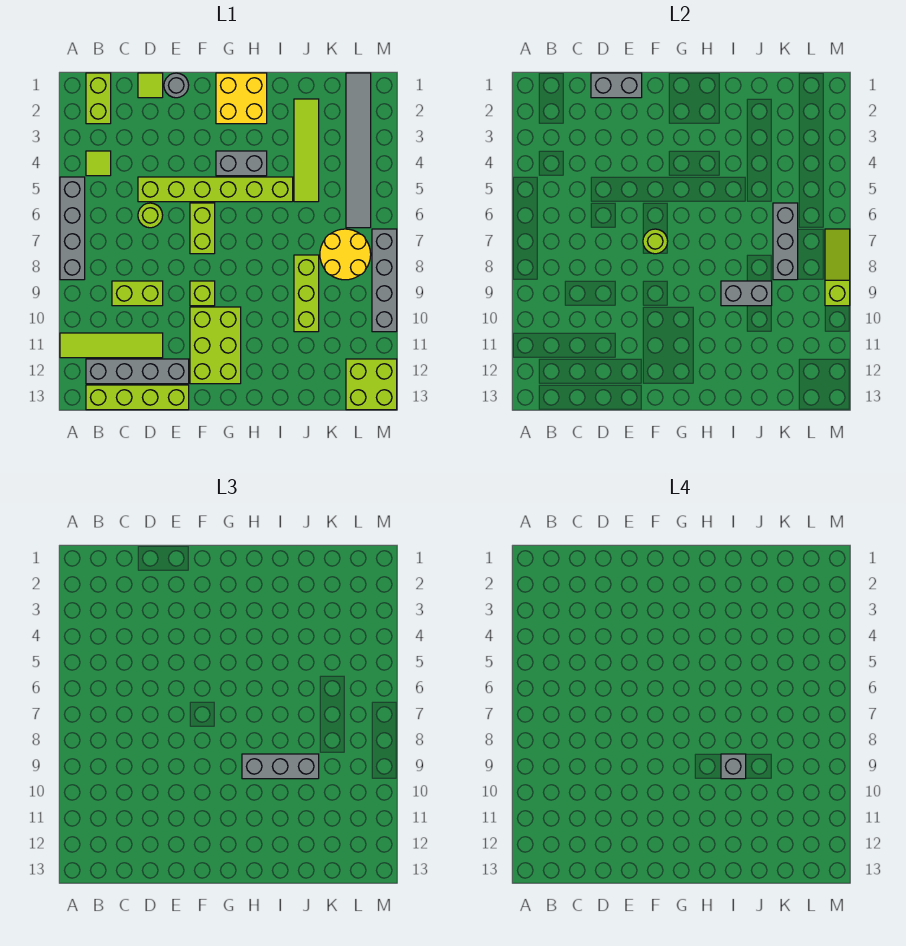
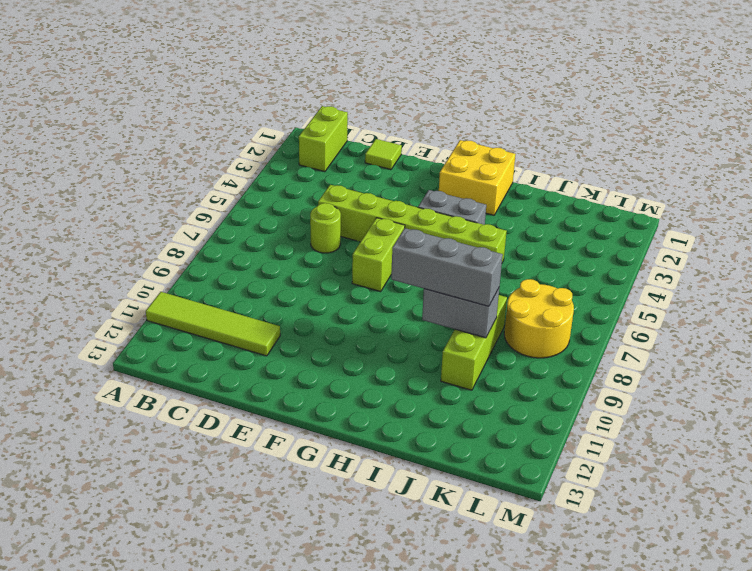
none -> grey 1x4 brick [60,177,85,280]
none -> lime 1x1 tile [86,151,111,176]
none -> grey 1x4 brick [86,359,189,384]

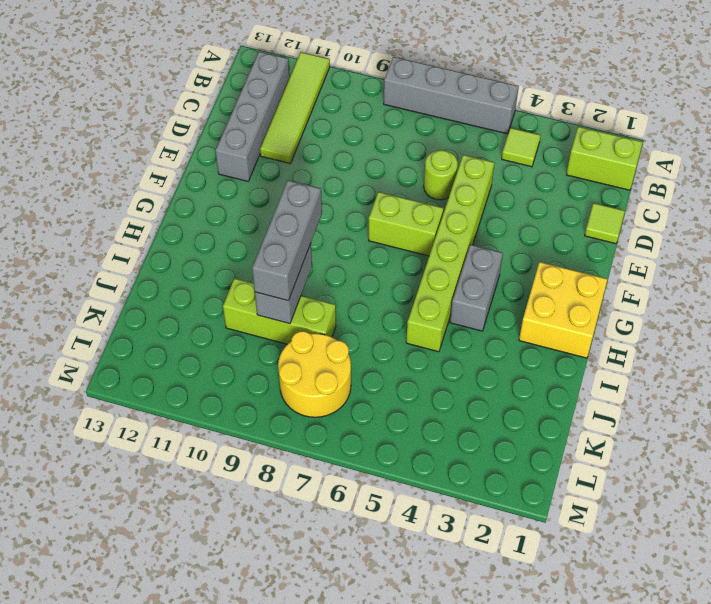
none -> lime 1x4 brick [86,385,189,410]
none -> lime 1x2 brick [112,281,163,306]
none -> grey 1x1 round brick [164,73,189,98]

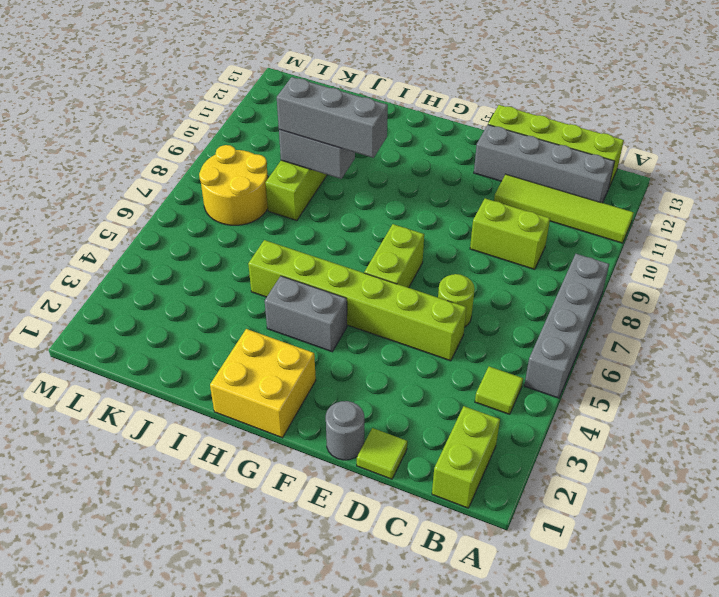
none -> lime 1x1 brick [190,281,215,306]
none -> lime 2x3 brick [190,307,241,384]
none -> lime 1x4 tile [294,99,319,202]

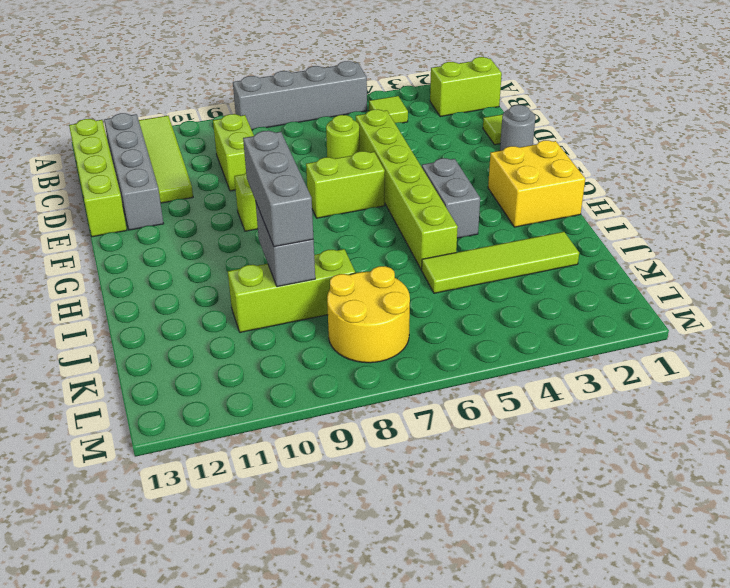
none -> lime 2x3 brick [190,307,241,384]
none -> grey 1x6 tile [346,73,371,228]
none -> lime 2x2 brick [346,359,397,410]

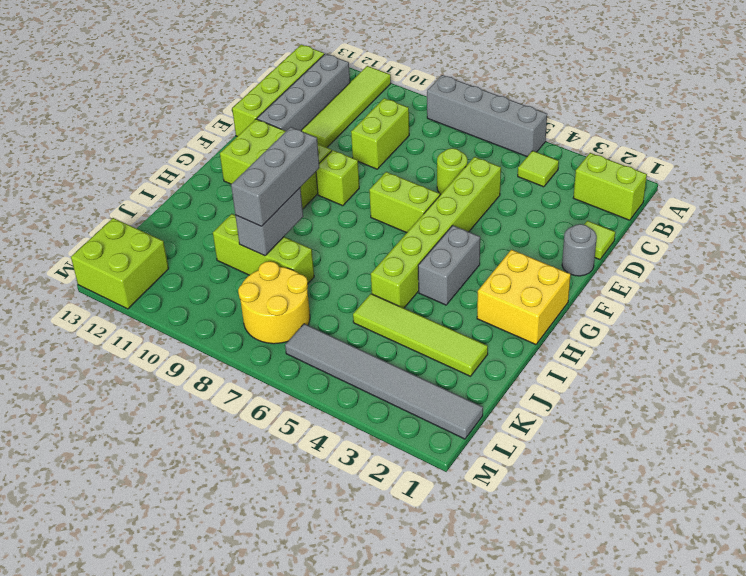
none -> grey 1x4 brick [372,229,397,332]
none -> grey 1x2 brick [591,73,642,98]
none -> lime 1x1 round brick [643,229,668,254]

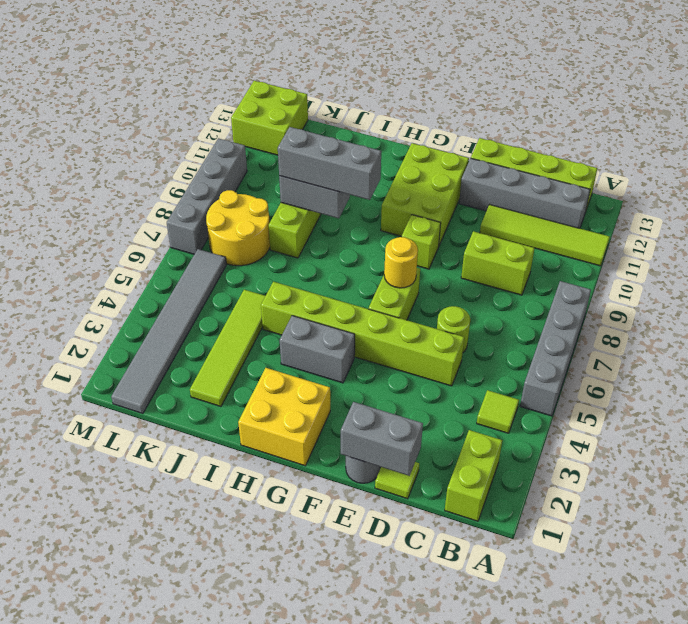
yellow 1x1 round brick [384,237,418,288] -> lime 1x1 round brick [643,229,668,254]
none -> grey 1x3 brick [773,203,798,280]
none -> lime 1x3 slope [825,229,850,306]
none -> grey 1x1 brick [721,754,746,779]

